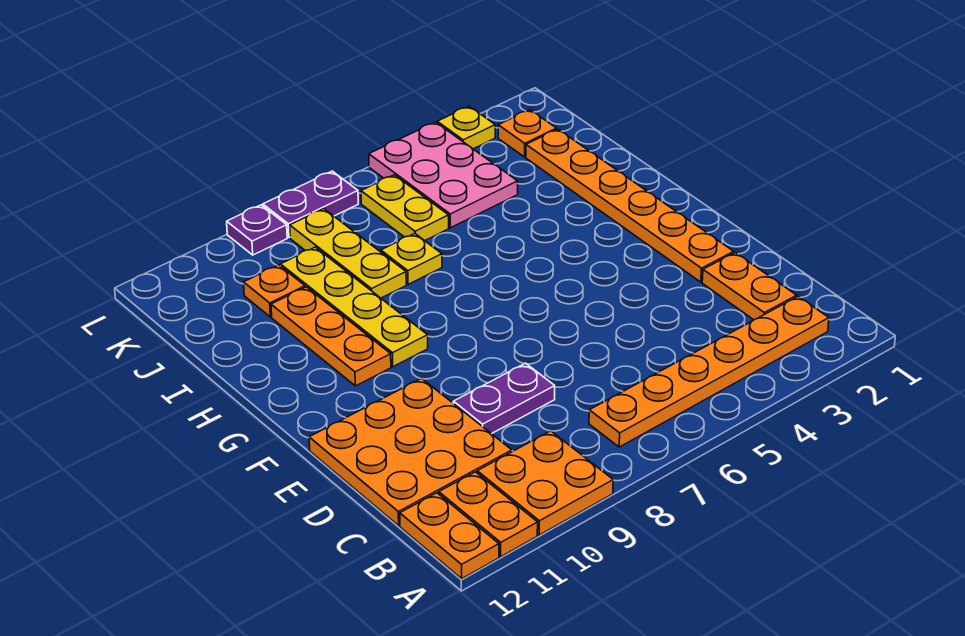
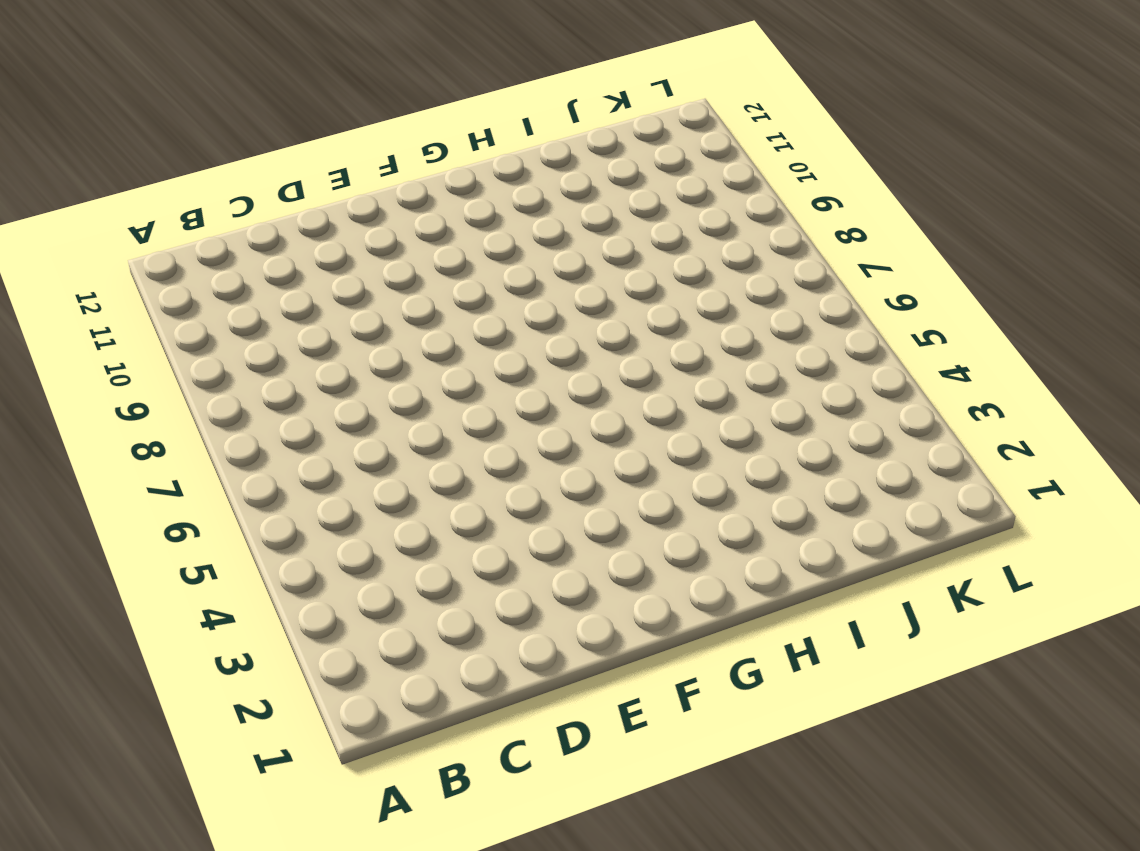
none -> orange 2x2 plate [477,431,613,535]
none -> orange 1x2 plate [439,472,538,557]
none -> orange 1x2 plate [400,493,499,579]

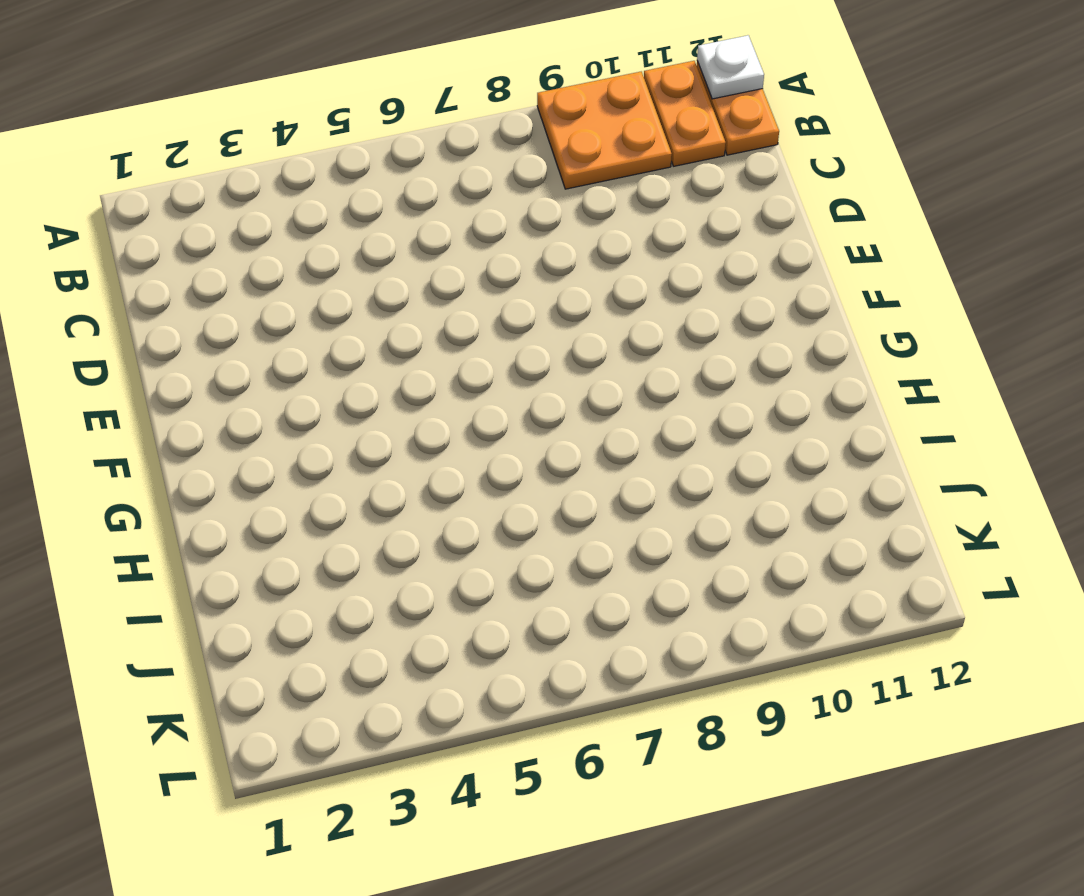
white 1x1 plate [697,35,764,99] -> none
none -> orange 1x6 plate [589,296,829,447]
none -> orange 1x2 plate [702,253,797,320]
none -> orange 3x3 plate [309,378,512,526]

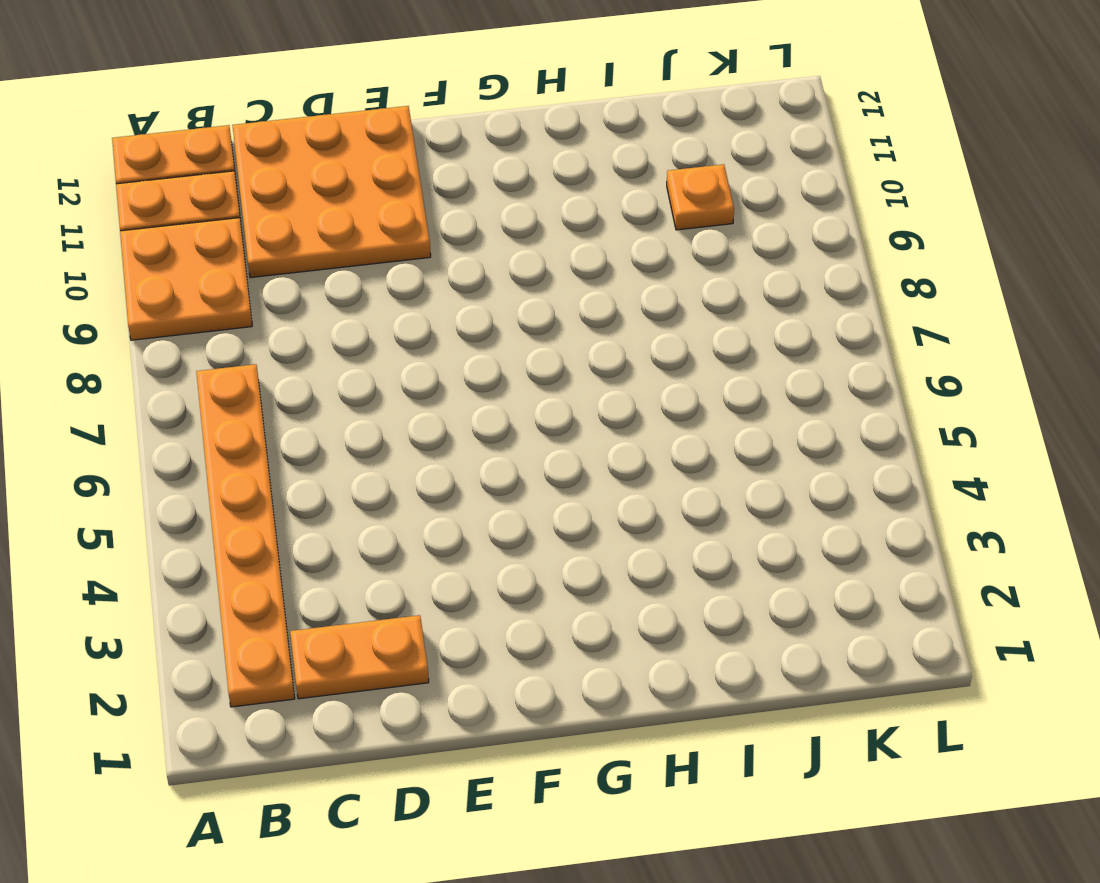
none -> purple 1x2 plate [454,363,555,434]
none -> orange 1x6 plate [526,129,734,282]
none -> yellow 1x4 plate [281,247,428,367]

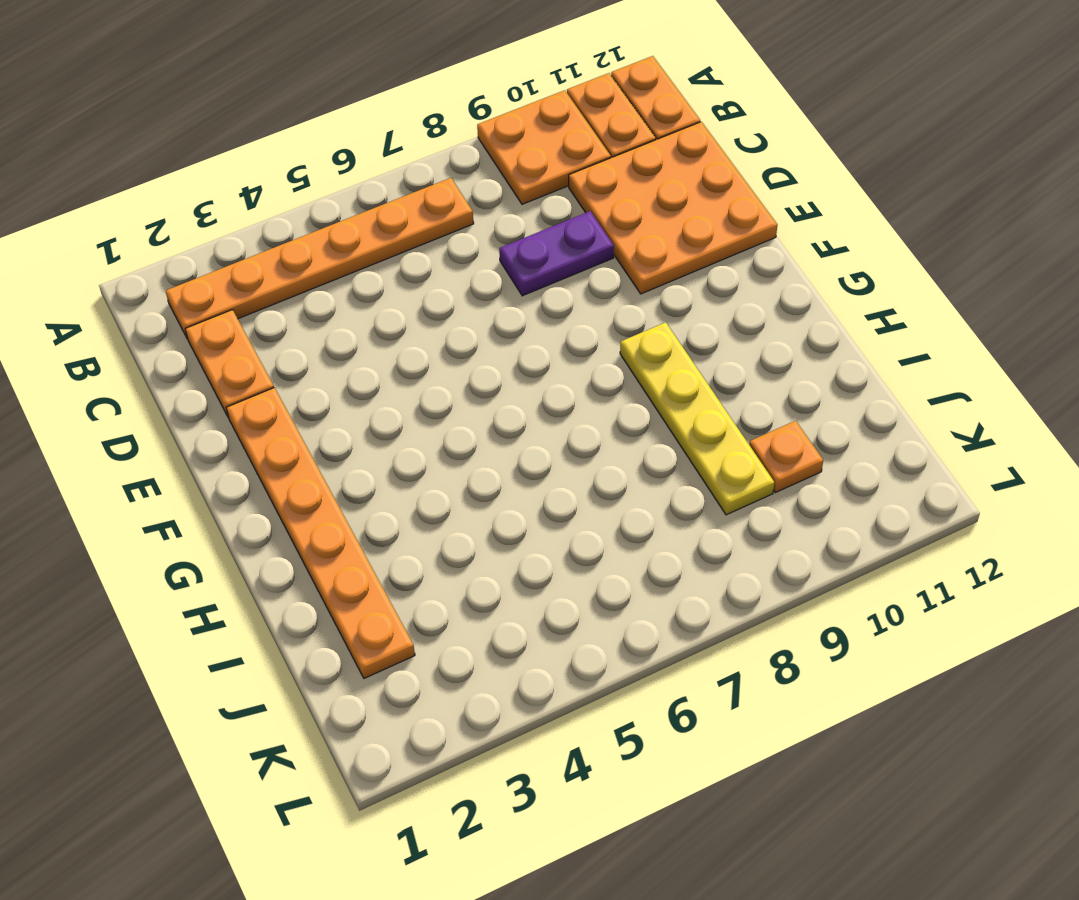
none -> orange 1x3 plate [271,287,391,386]
none -> yellow 1x1 plate [381,233,442,284]
none -> yellow 1x3 plate [290,209,406,298]

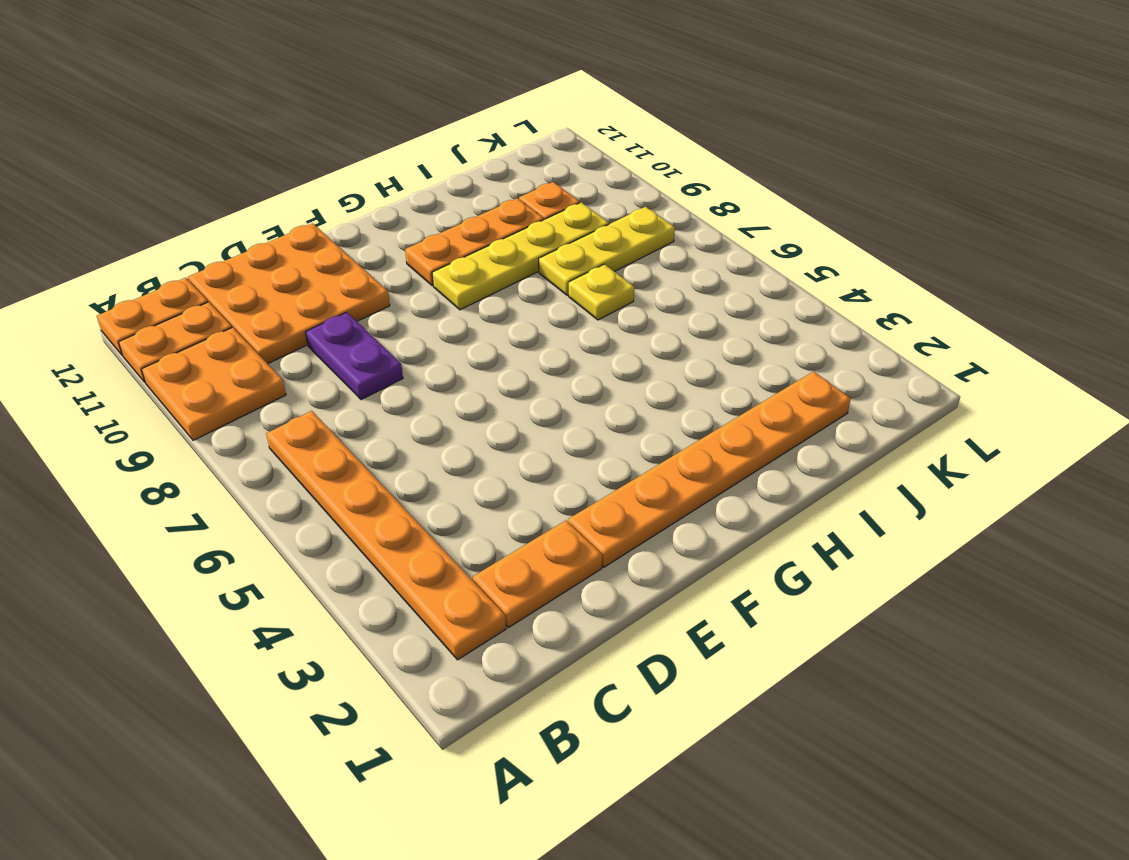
none -> pink 2x3 plate [369,122,518,228]
none -> yellow 1x2 plate [361,175,449,241]
none -> orange 1x1 plate [498,110,556,157]

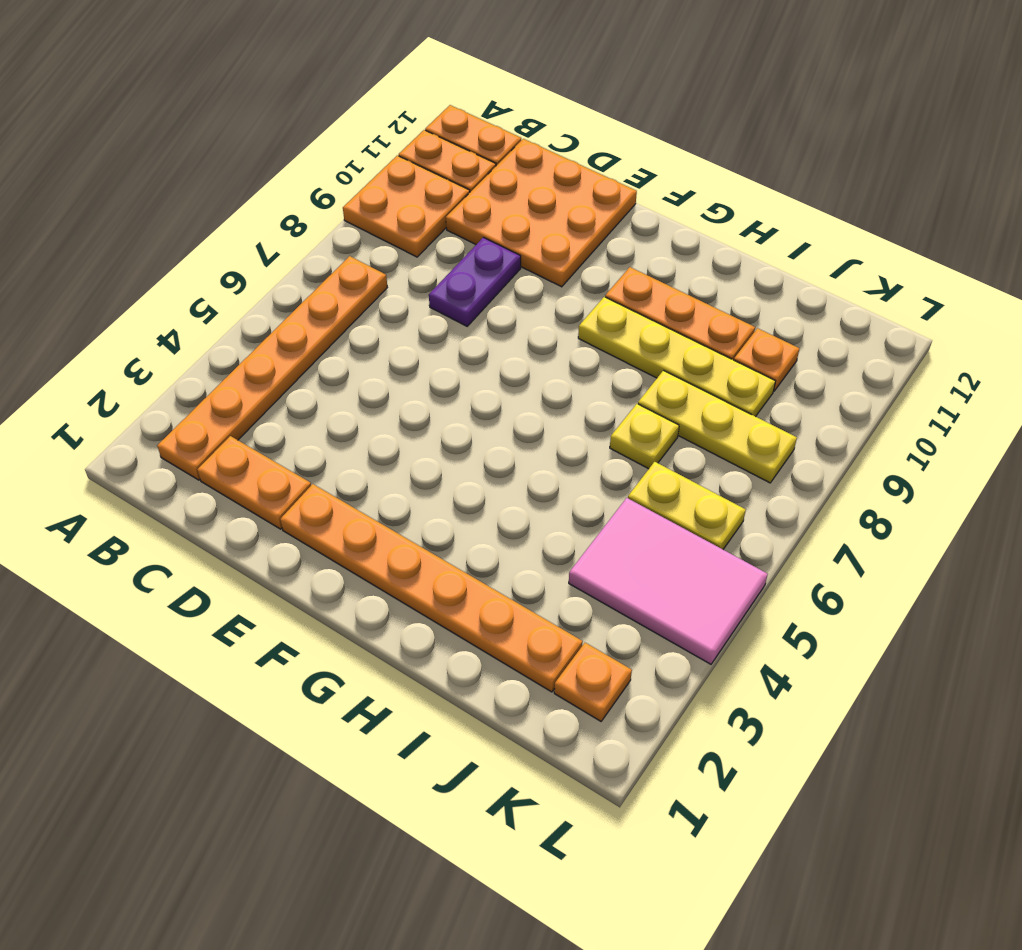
pink 2x3 tile [569,498,768,664] -> pink 2x3 plate [369,122,518,228]
none -> yellow 1x1 plate [437,106,495,149]
none -> purple 1x2 plate [263,171,358,238]
none -> purple 1x1 plate [227,205,287,255]

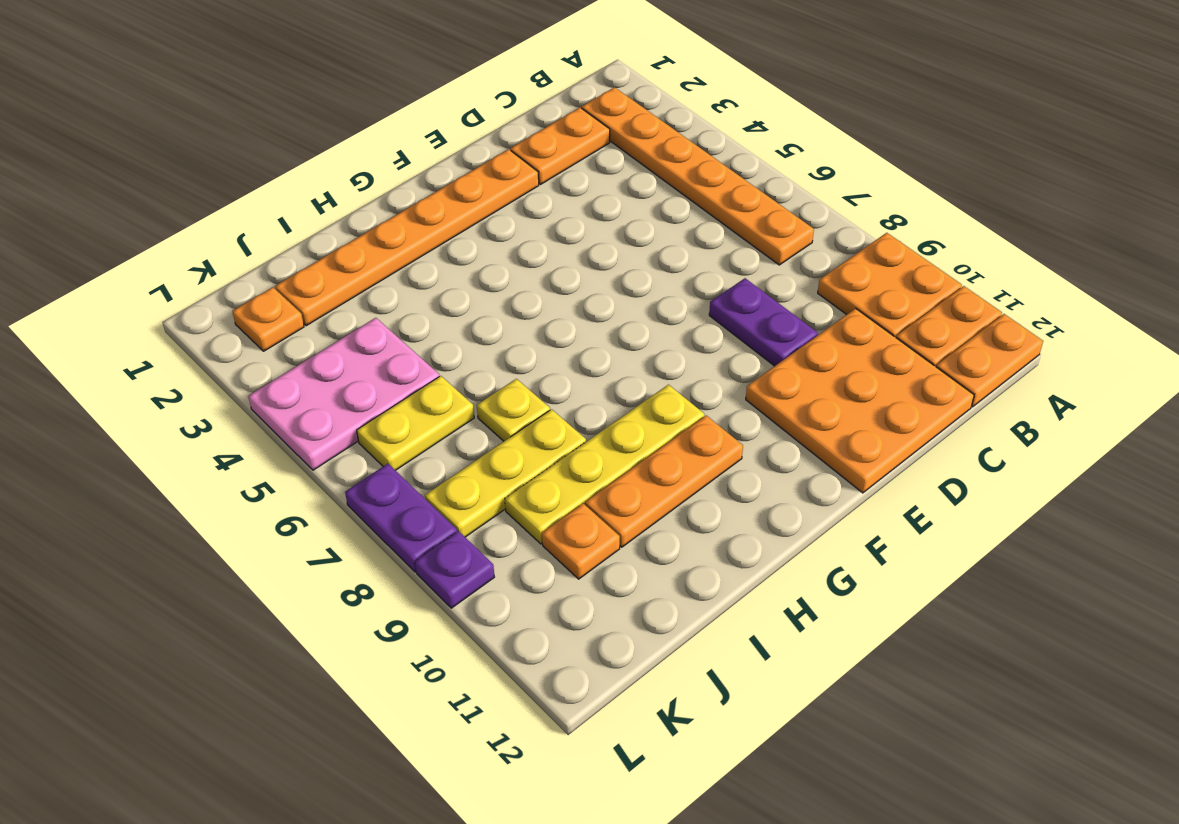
none -> yellow 1x1 plate [437,106,495,149]

